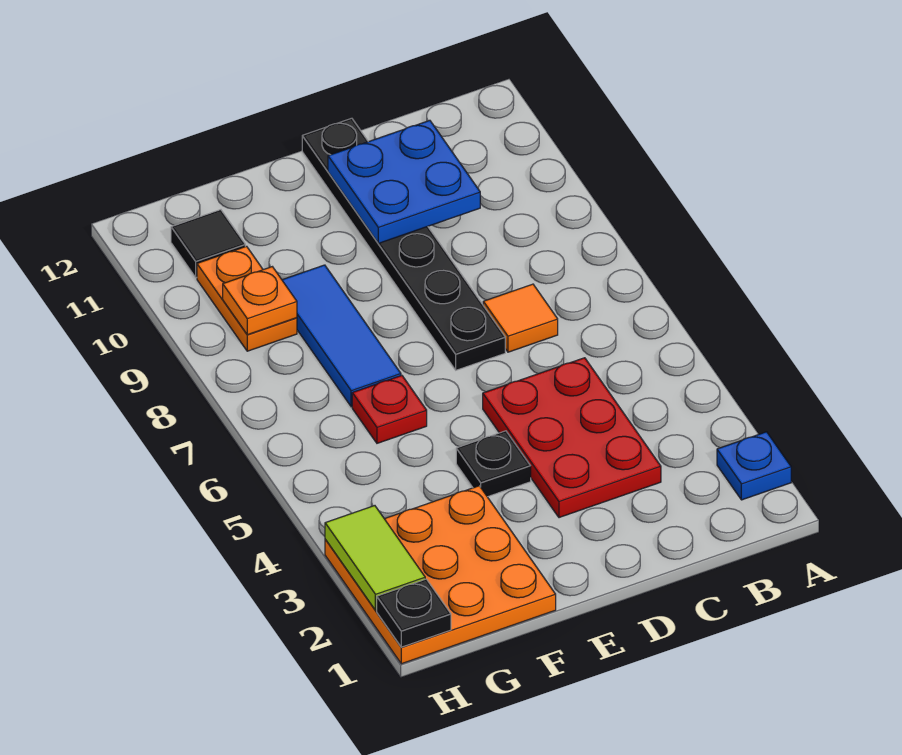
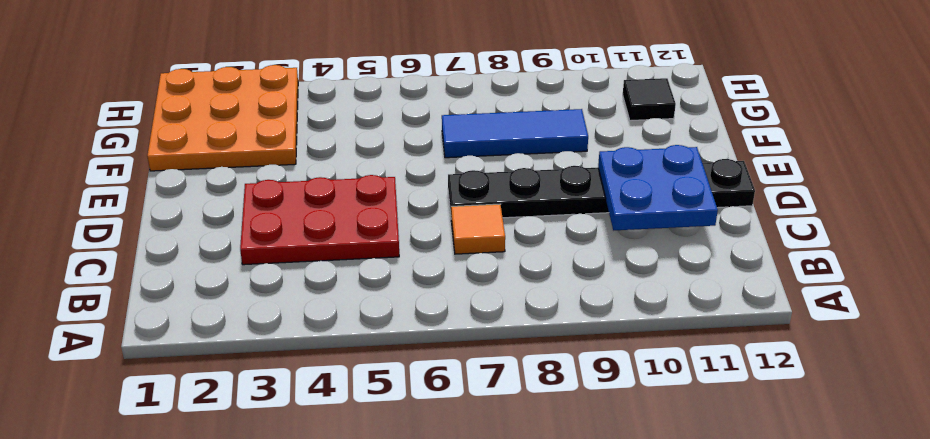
none -> blue 1x1 plate [717,432,791,500]
none -> black 1x1 plate [456,431,531,497]
none -> red 1x1 plate [352,376,427,443]

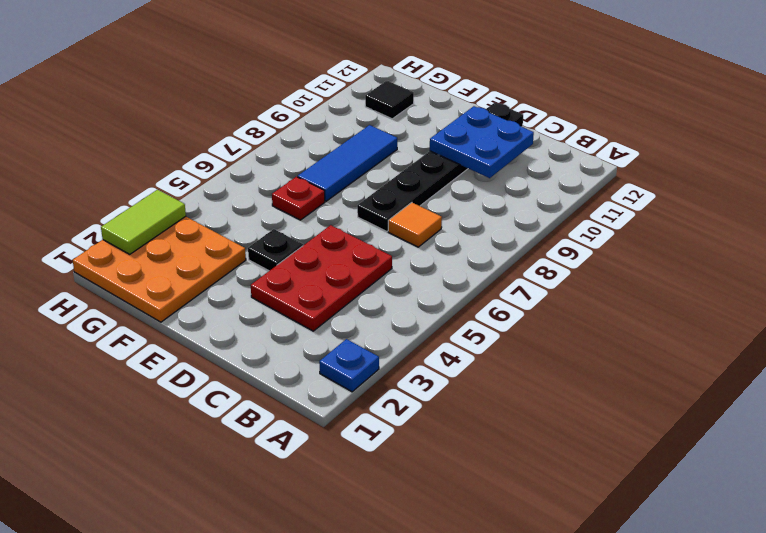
none -> orange 1x2 plate [197,246,297,351]
none -> orange 1x1 plate [223,267,297,335]
none -> black 1x1 plate [377,579,451,647]

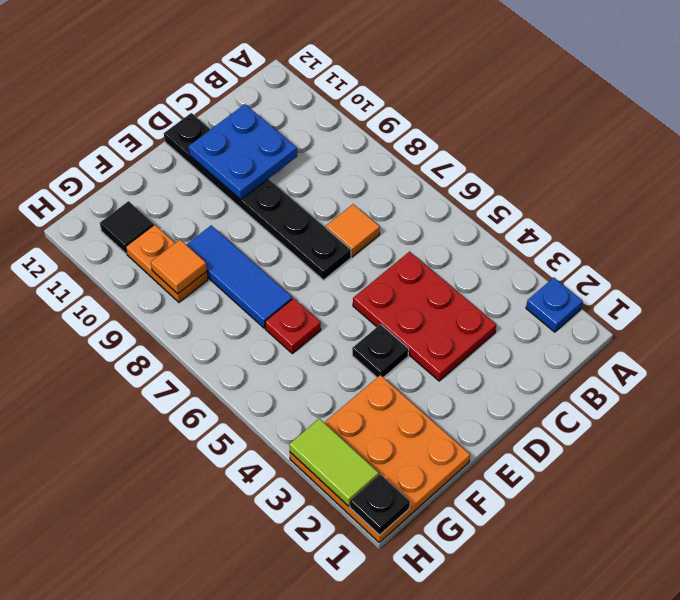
orange 1x1 tile [151,240,207,294] -> orange 1x1 plate [223,267,297,335]

